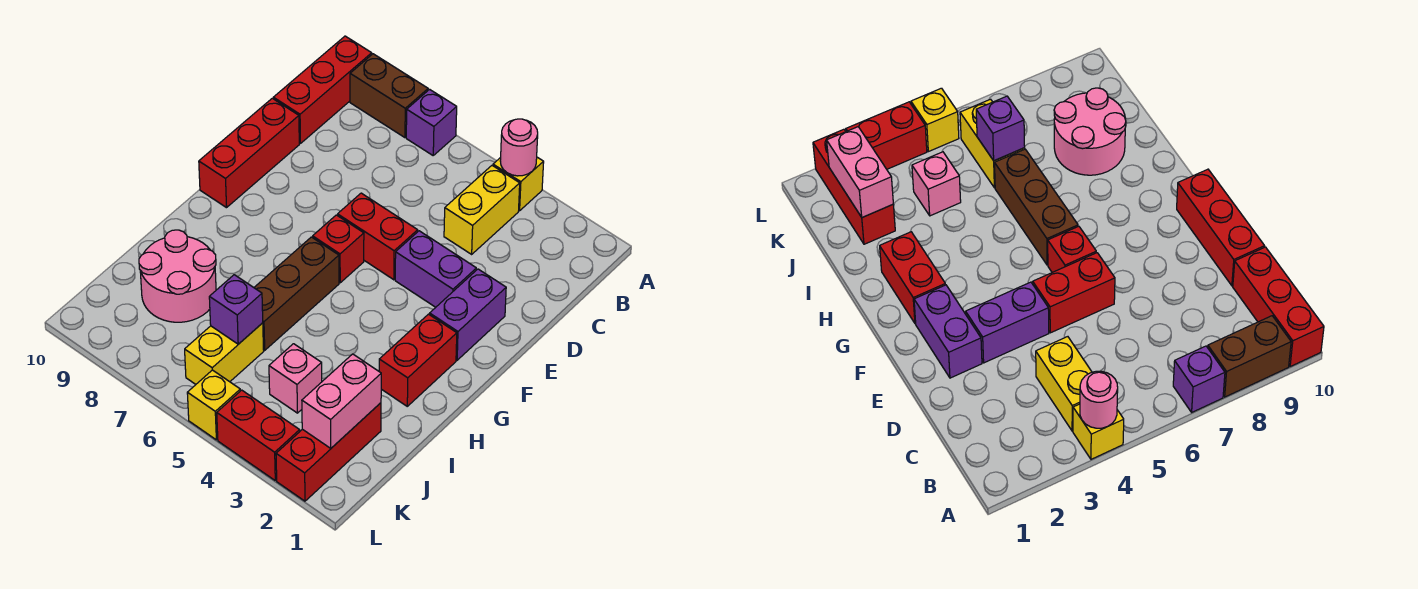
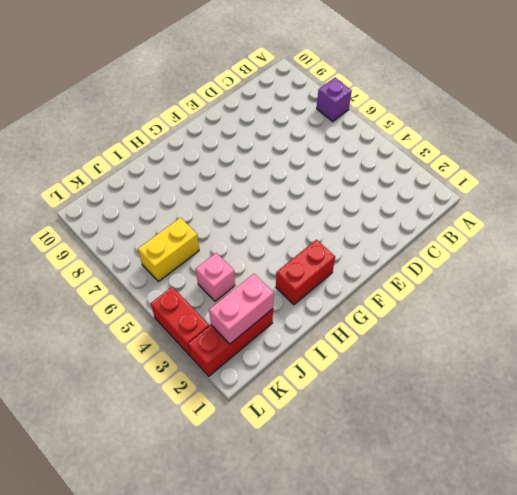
none -> yellow 1x1 brick [493,157,544,211]
none -> brown 1x2 brick [350,54,428,138]
none -> red 1x3 brick [273,36,372,144]

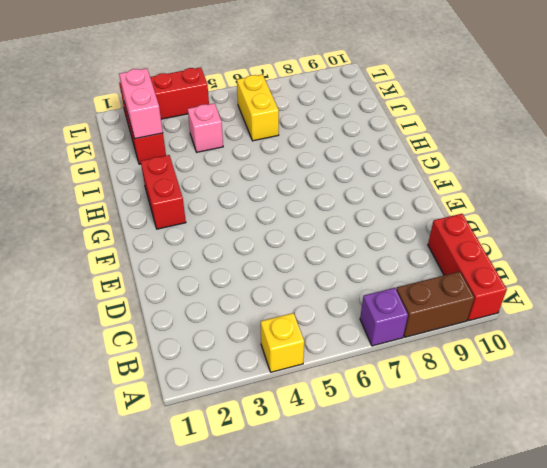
none -> yellow 1x2 brick [444,166,520,254]
none -> red 1x3 brick [199,98,299,208]
none -> purple 1x2 brick [430,269,506,360]

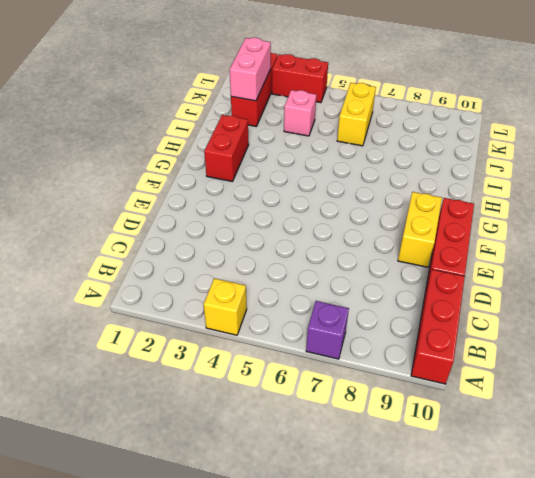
yellow 1x2 brick [398,192,442,267] -> yellow 1x2 brick moved to [444,166,520,254]
none -> brown 1x2 brick [350,54,428,138]
none -> purple 1x2 brick [430,269,506,360]
none -> purple 1x2 brick [395,231,476,307]

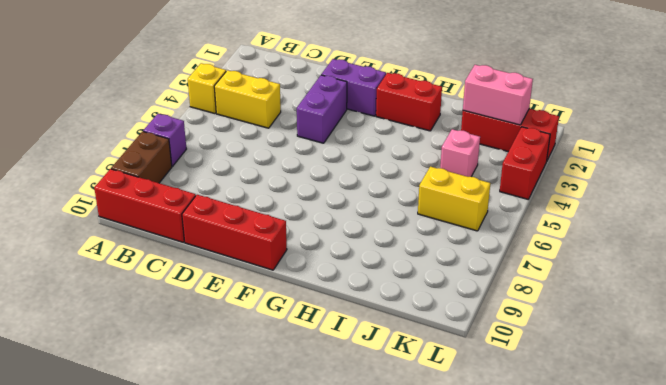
none -> red 1x2 brick [338,193,418,280]
none -> red 1x1 brick [313,215,364,283]
none -> brown 1x3 brick [254,237,339,350]

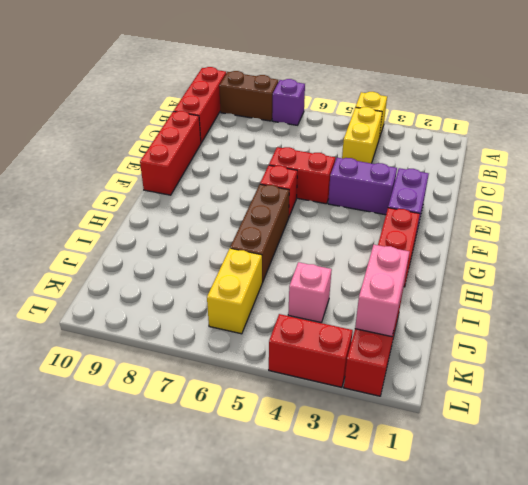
none -> pink 2x2 round brick [139,230,216,322]
none -> yellow 1x1 brick [187,370,240,440]
none -> pink 1x1 round brick [500,119,538,176]

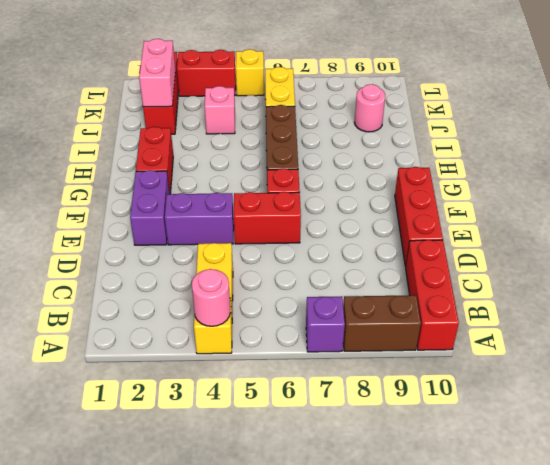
pink 1x1 round brick [354,84,385,132] -> pink 2x2 round brick [139,230,216,322]
none -> purple 1x1 brick [209,275,263,344]

